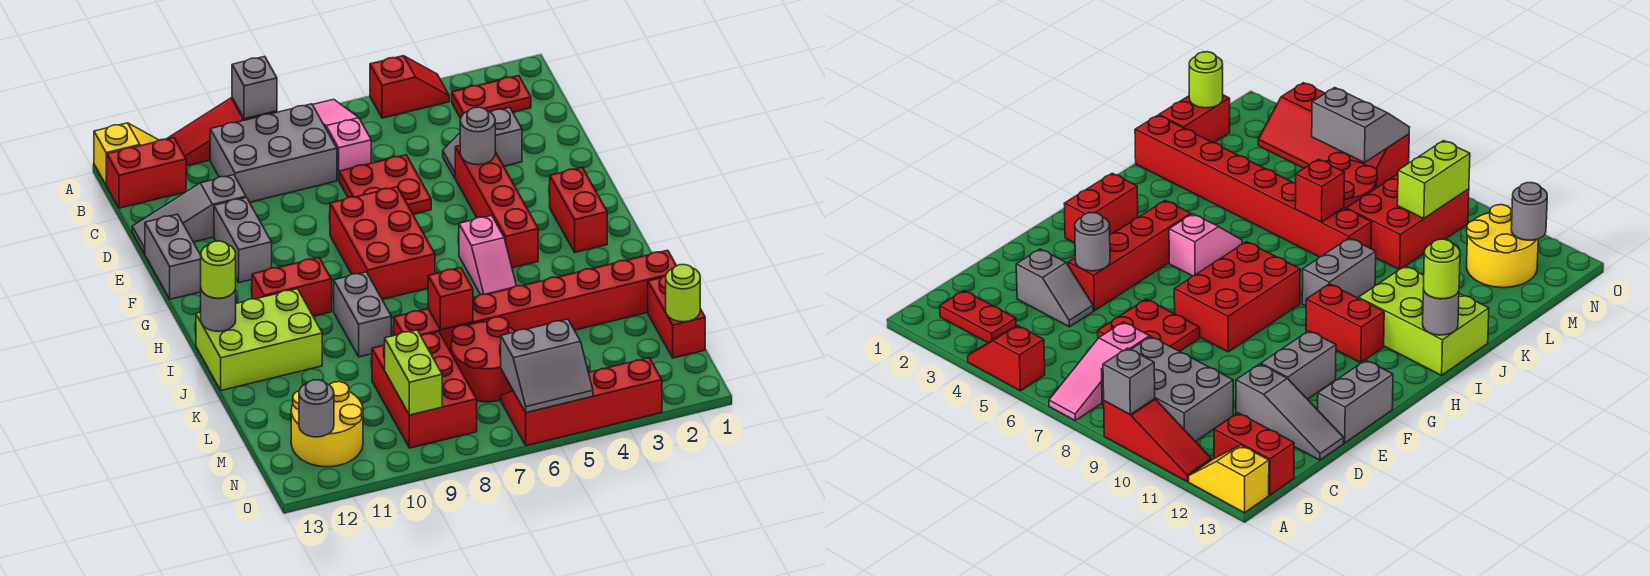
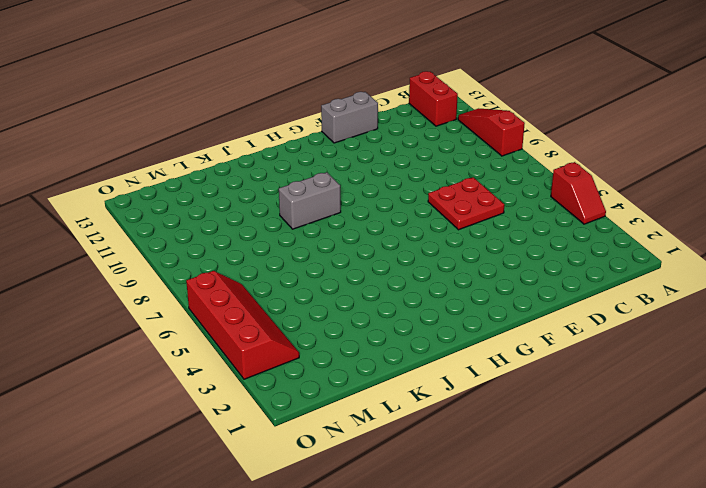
none -> pink 1x3 slope [313,99,371,180]
none -> yellow 1x2 slope [94,123,158,185]
none -> red 1x2 plate [452,76,531,118]
none -> grey 2x3 brick [210,104,337,202]

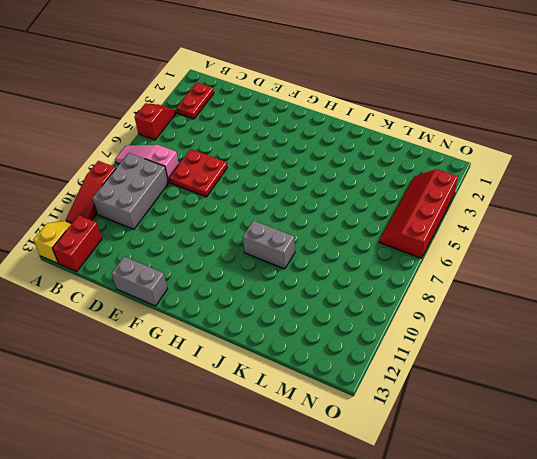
none -> grey 1x2 slope [443,108,522,178]
none -> grey 1x3 slope [132,175,246,254]
none -> red 1x4 brick [455,146,538,268]
none -> grey 1x2 brick [214,198,272,283]

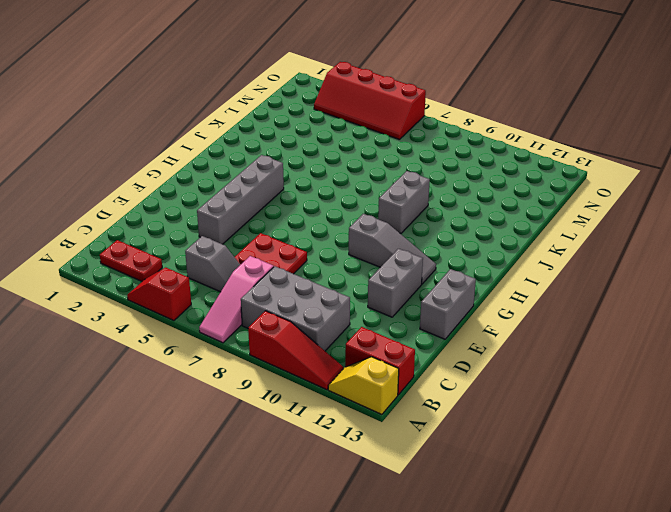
grey 1x2 slope [185,236,240,292] -> grey 1x2 slope moved to [443,108,522,178]
grey 1x4 brick [197,155,284,244] -> red 1x4 brick [455,146,538,268]
grey 1x3 slope [349,214,436,284] -> grey 1x3 slope moved to [132,175,246,254]
none -> red 2x3 brick [330,187,435,299]
none -> red 1x2 brick [550,168,607,252]
none -> pink 1x2 slope [459,215,516,295]
none -> red 1x2 brick [252,258,332,316]

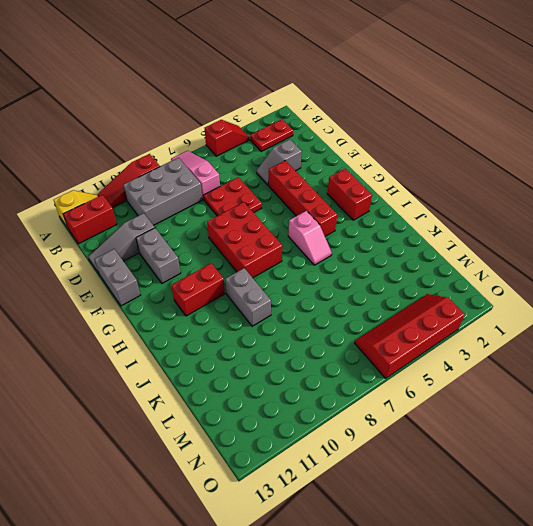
none -> lime 2x3 brick [196,289,322,391]
none -> red 1x8 brick [394,250,676,352]
none -> red 1x2 brick [648,275,705,358]
none -> red 2x2 round brick [451,317,516,402]

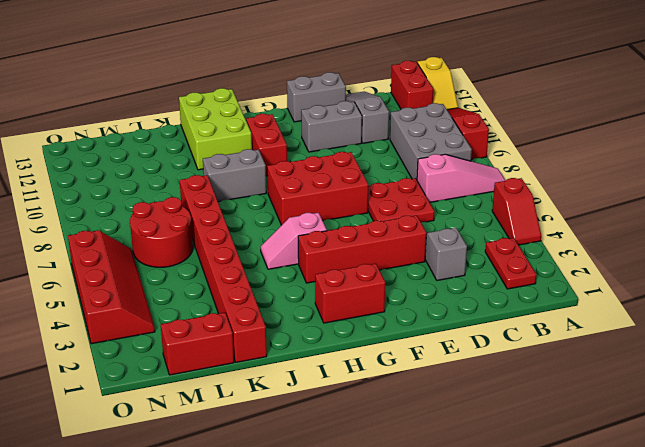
none -> red 2x3 brick [372,332,477,448]
none -> yellow 2x2 round brick [291,382,363,467]
none -> grey 1x1 brick [232,56,277,119]
none -> grey 1x1 round brick [460,107,495,165]

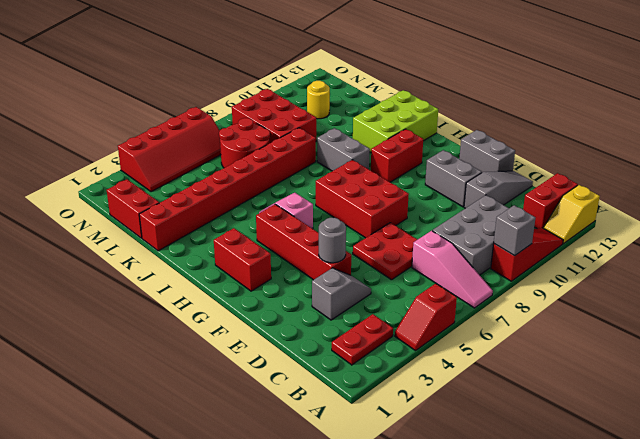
yellow 1x1 round brick [307,81,330,119] -> yellow 2x2 round brick [291,382,363,467]
none -> grey 1x1 round brick [201,289,236,331]
none -> red 1x1 brick [428,268,473,330]
none -> lime 1x1 round brick [666,265,700,322]
none -> lime 1x2 brick [385,330,442,415]

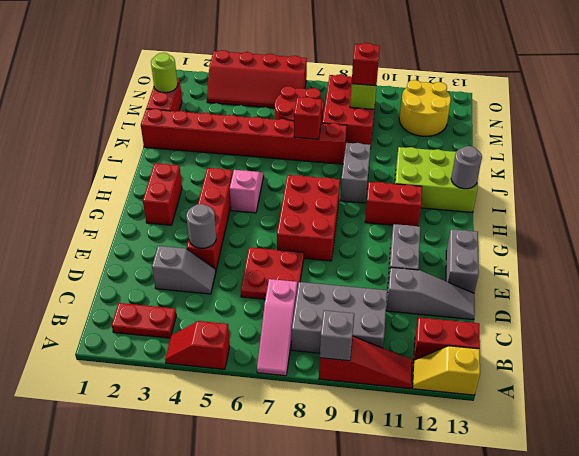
red 1x1 brick [352,43,380,86] -> none
none -> grey 2x2 slope [501,319,593,413]
none -> grey 1x1 round brick [299,380,334,437]
none -> lime 1x1 round brick [201,241,236,298]

